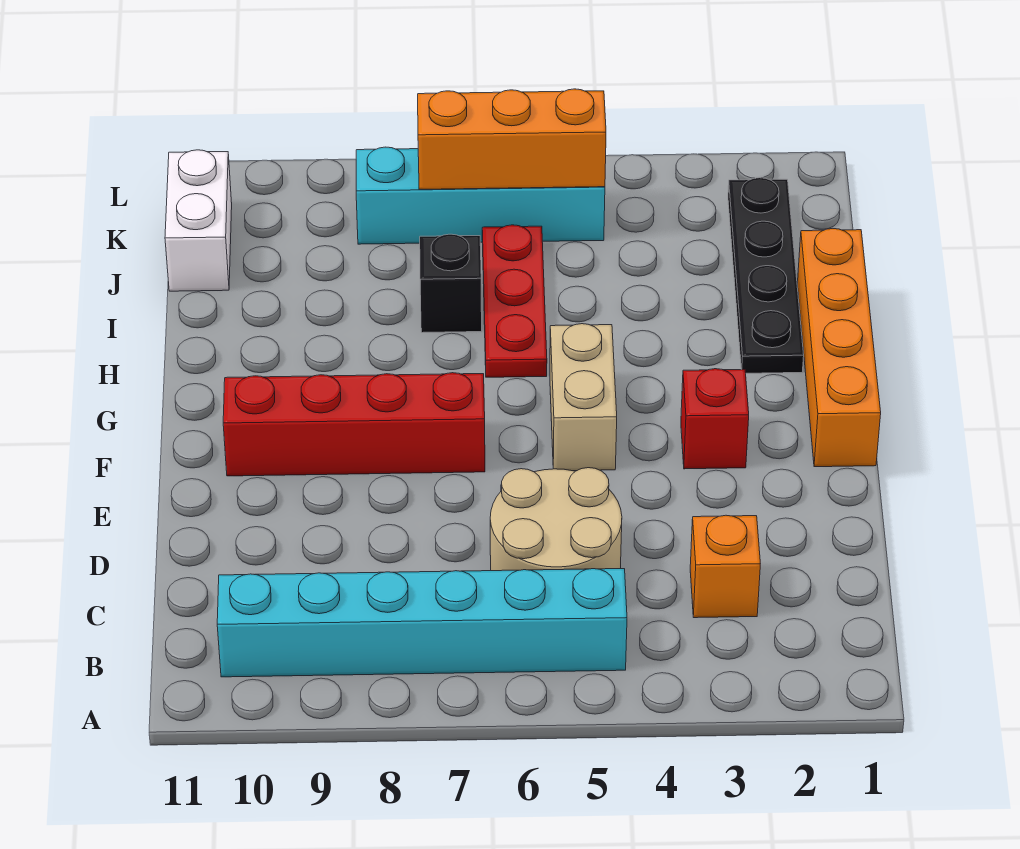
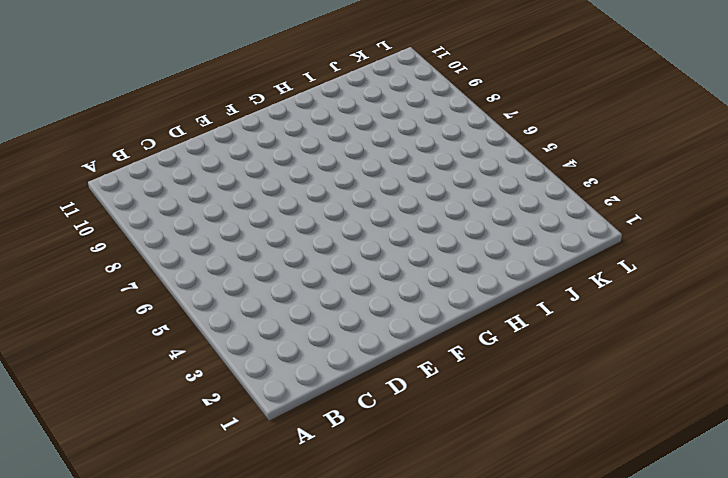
none -> cyan 1x6 brick [217,569,627,677]
none -> orange 1x1 brick [690,515,760,618]
none -> tan 2x2 round brick [490,468,622,571]

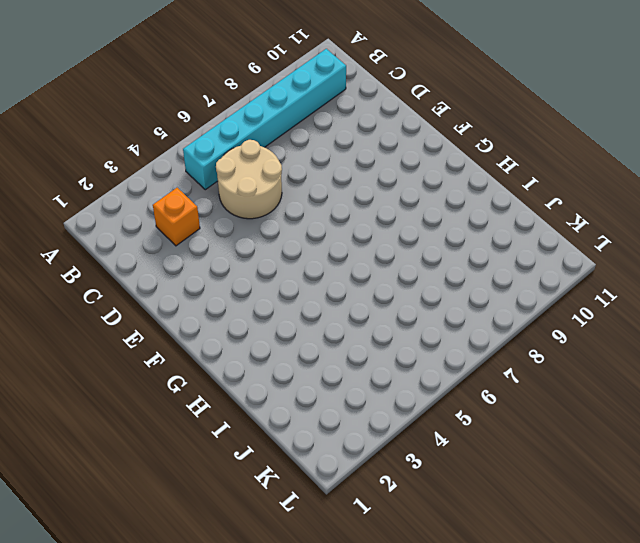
none -> orange 1x4 brick [797,228,881,467]
none -> red 1x1 brick [681,369,749,469]
none -> tan 1x2 brick [550,324,617,471]

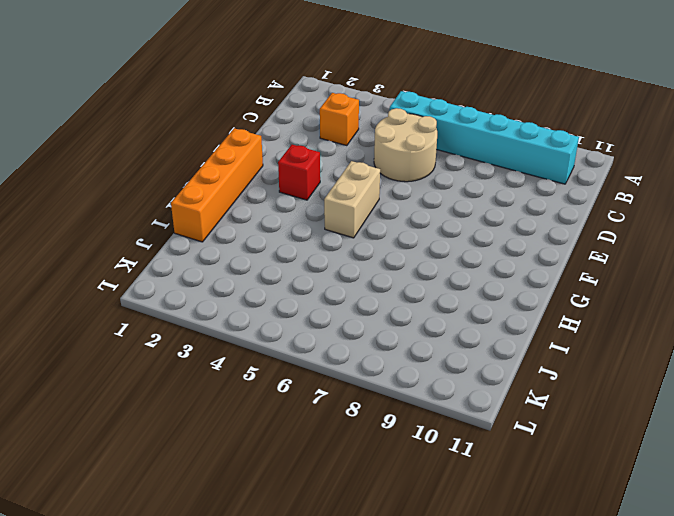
none -> red 1x4 brick [223,373,485,476]
none -> black 1x4 plate [728,178,804,373]
none -> red 1x3 plate [482,225,547,377]

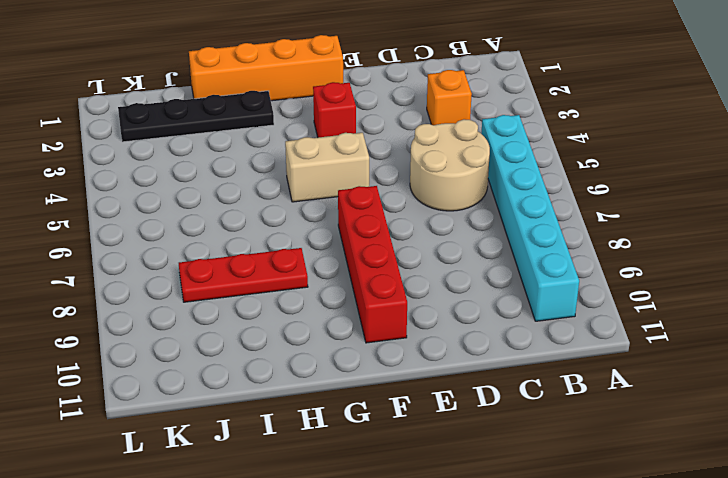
red 1x3 plate [179,248,308,302] -> red 1x3 plate moved to [482,225,547,377]
none -> black 1x1 brick [420,234,482,333]
none -> white 1x2 brick [165,150,232,291]
none -> cyan 1x4 brick [356,147,605,244]

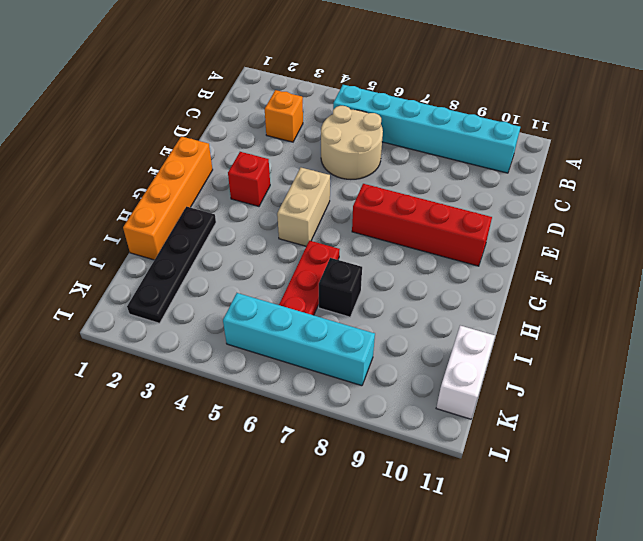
none -> orange 1x3 brick [418,89,606,189]

